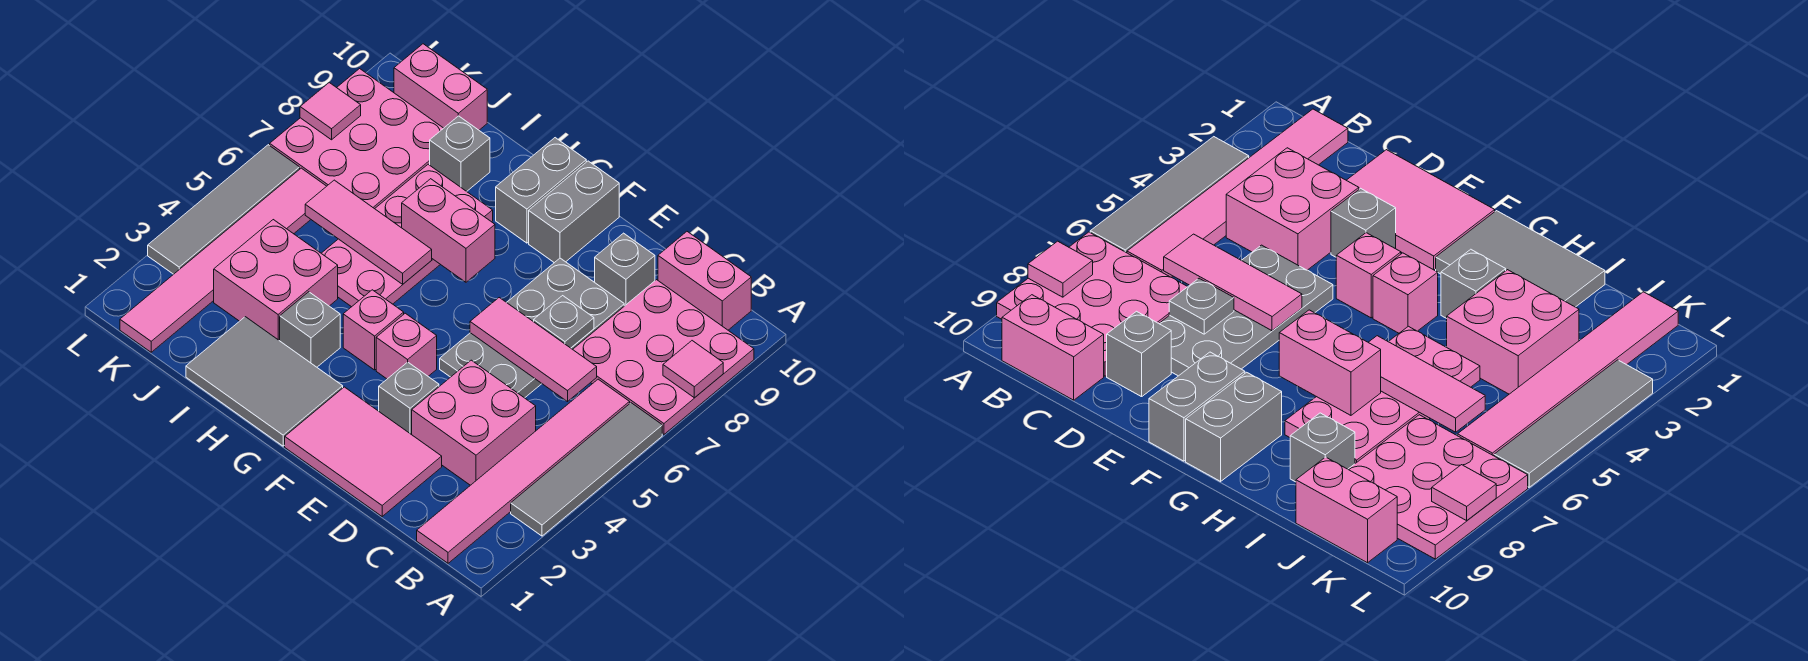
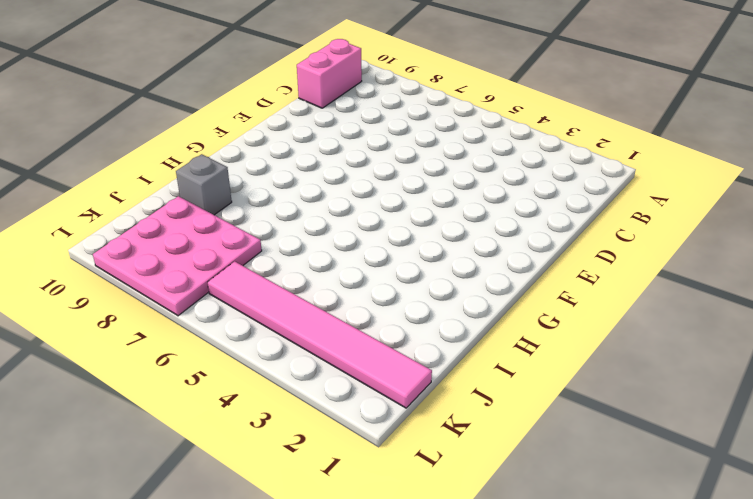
none -> grey 1x4 tile [511,403,662,536]
none -> pink 3x3 plate [573,280,754,434]
none -> pink 1x6 tile [417,379,630,563]

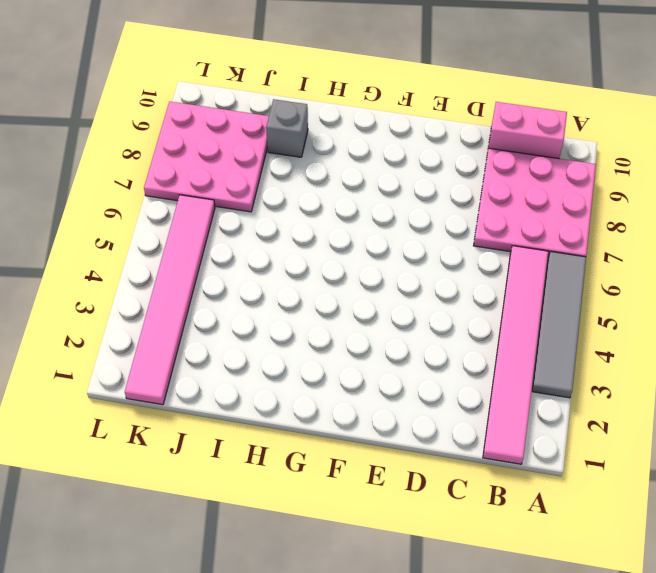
none -> pink 2x2 brick [412,360,536,485]
none -> pink 2x3 tile [285,387,442,516]
none -> grey 2x4 plate [440,258,624,398]

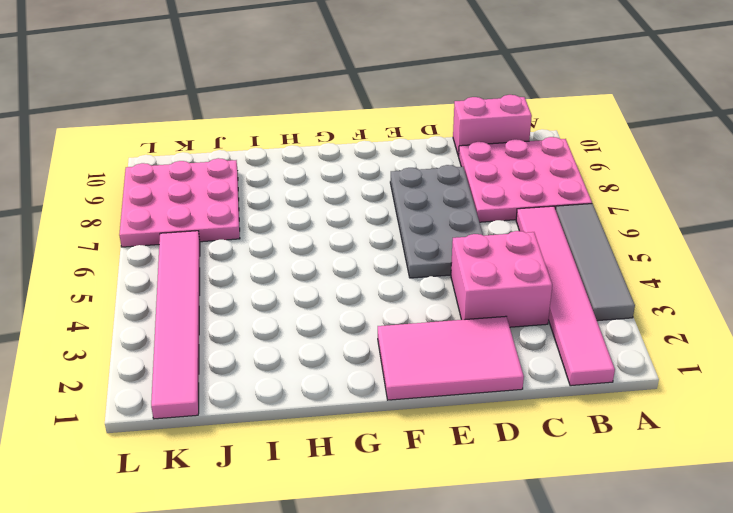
none -> grey 1x1 brick [595,233,655,306]
none -> grey 1x1 brick [379,362,439,435]
none -> pink 1x1 brick [376,313,437,379]

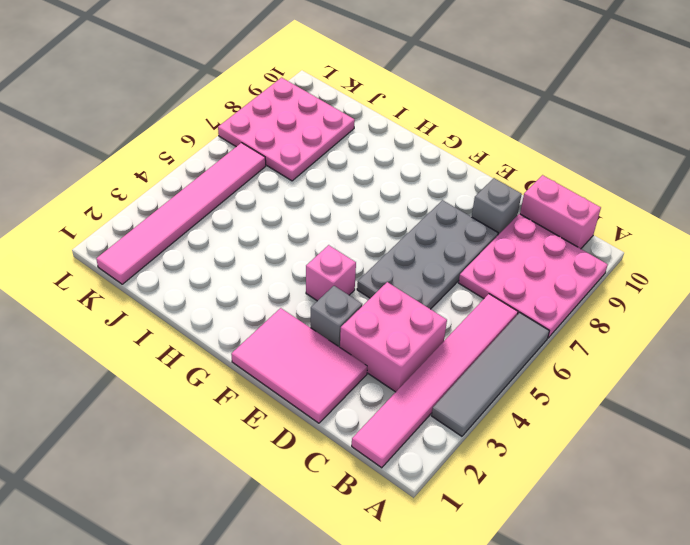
none -> grey 1x2 brick [529,161,619,263]
none -> grey 2x3 tile [186,317,343,446]
none -> pink 1x1 brick [343,290,404,370]

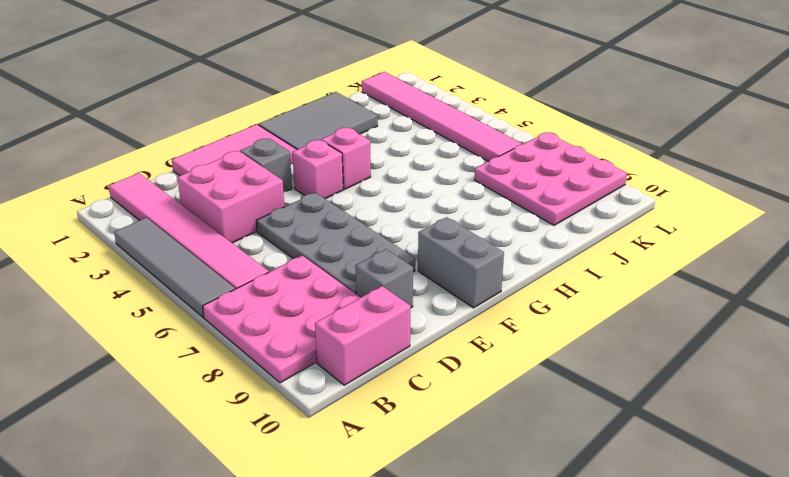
none -> grey 1x2 brick [496,138,586,243]
none -> grey 1x1 brick [280,292,340,367]
none -> pink 2x4 plate [321,164,493,307]

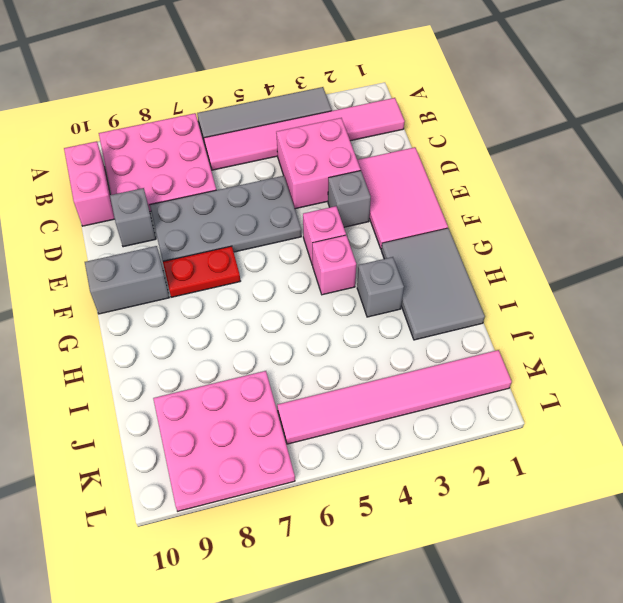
red 1x2 plate [163,246,240,297] -> none
none -> grey 1x2 brick [496,138,586,243]
none -> pink 2x4 plate [321,164,493,307]
none -> pink 2x2 brick [214,220,338,341]

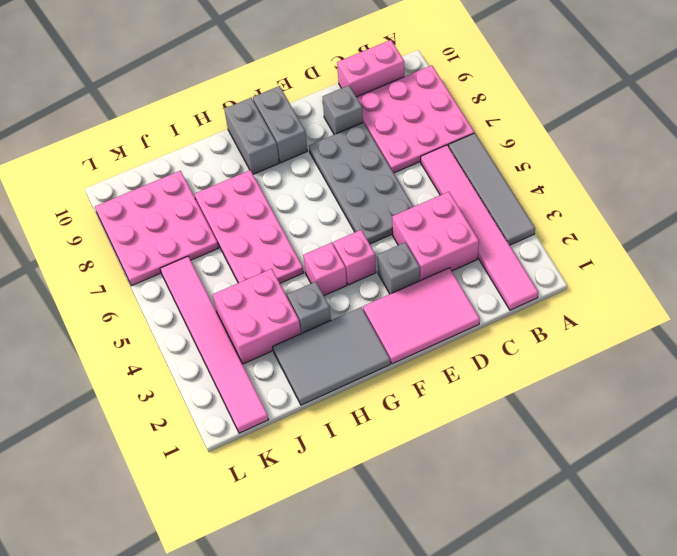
none -> grey 1x1 brick [430,116,490,191]
none -> pink 1x2 brick [394,44,487,130]
none -> grey 1x4 tile [148,145,300,274]

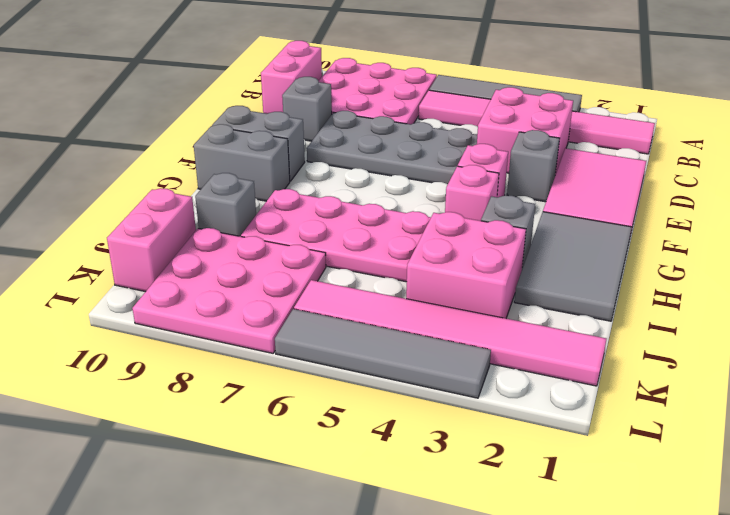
none -> pink 1x1 tile [663,341,723,398]
none -> pink 1x3 tile [470,298,597,402]
none -> grey 1x1 plate [534,296,594,348]

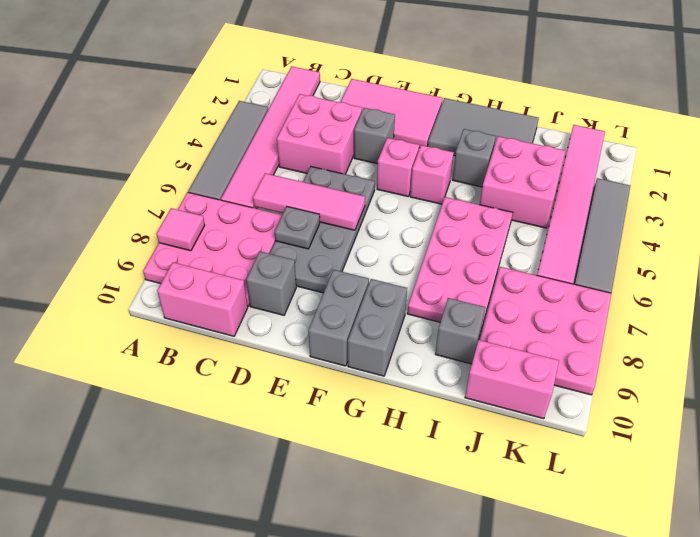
none -> pink 1x2 brick [402,179,495,282]
none -> pink 1x3 tile [305,180,432,284]
none -> pink 1x1 tile [300,83,361,140]

